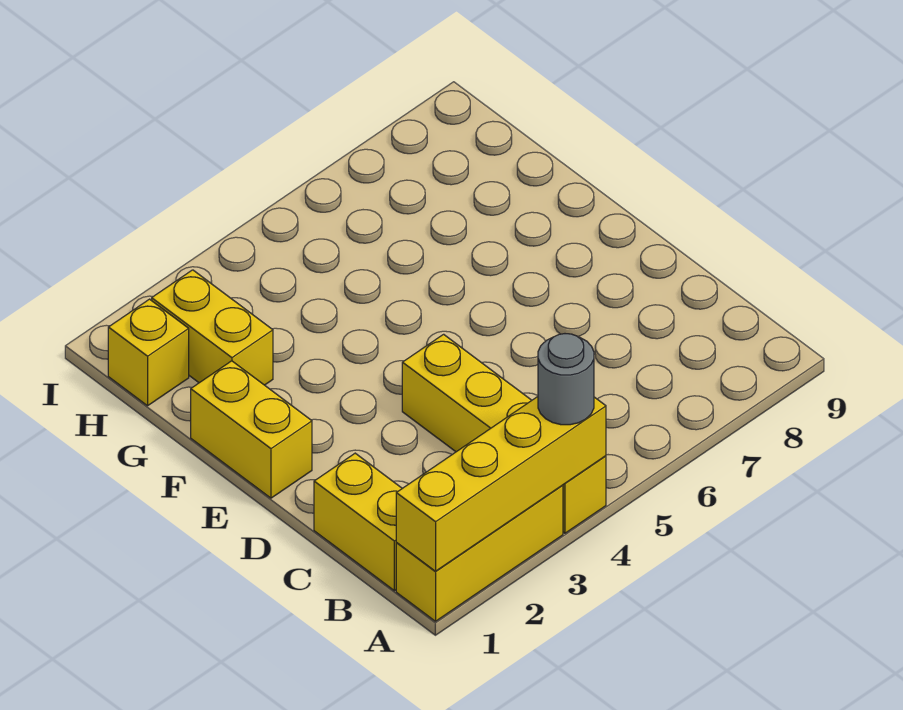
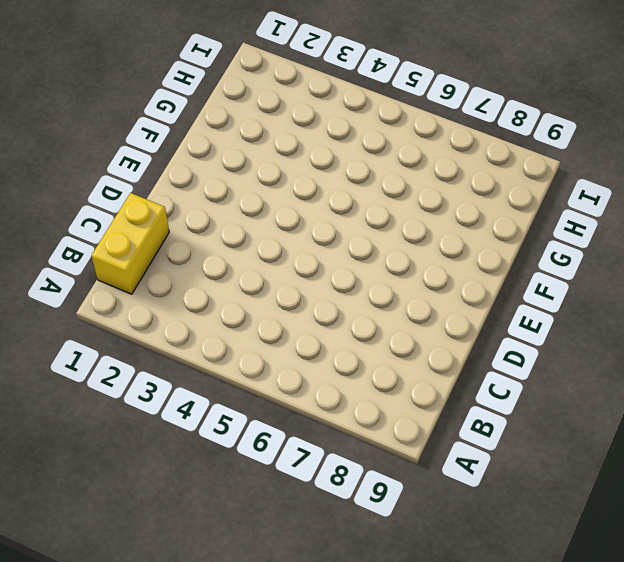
none -> yellow 1x3 brick [396,485,563,621]
none -> yellow 1x4 brick [402,334,606,533]

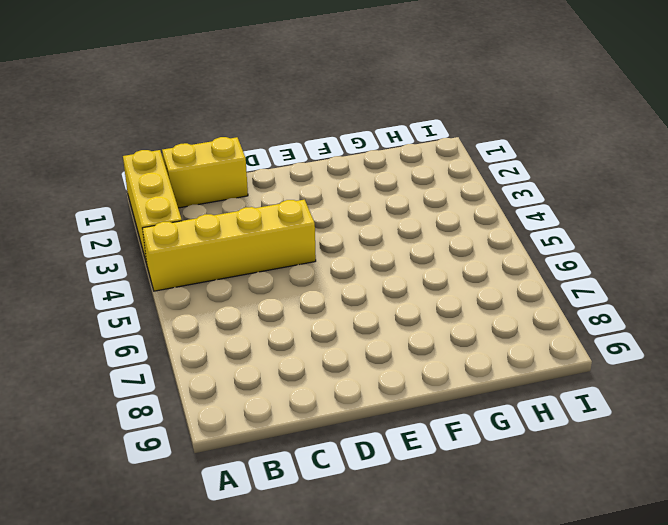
none -> yellow 1x2 brick [191,361,312,498]
none -> yellow 1x2 brick [152,270,273,385]

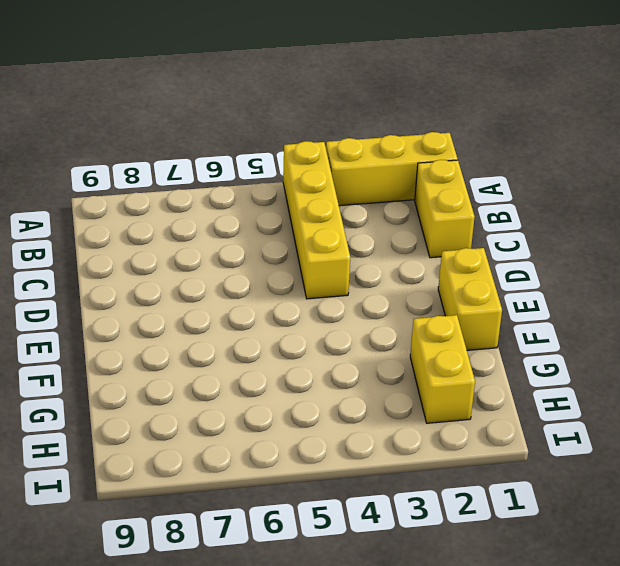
none -> yellow 1x1 brick [108,299,189,406]
none -> yellow 1x4 brick [396,397,606,572]

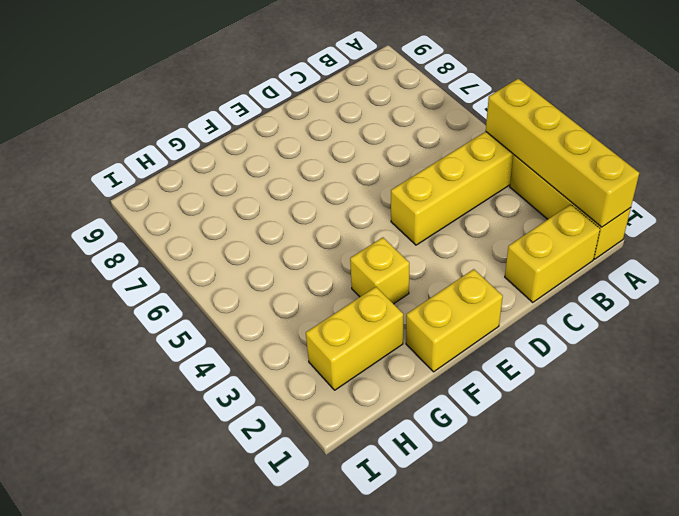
yellow 1x1 brick [350,237,409,304] -> yellow 1x1 brick moved to [108,299,189,406]
none -> grey 1x1 round brick [538,334,594,425]

